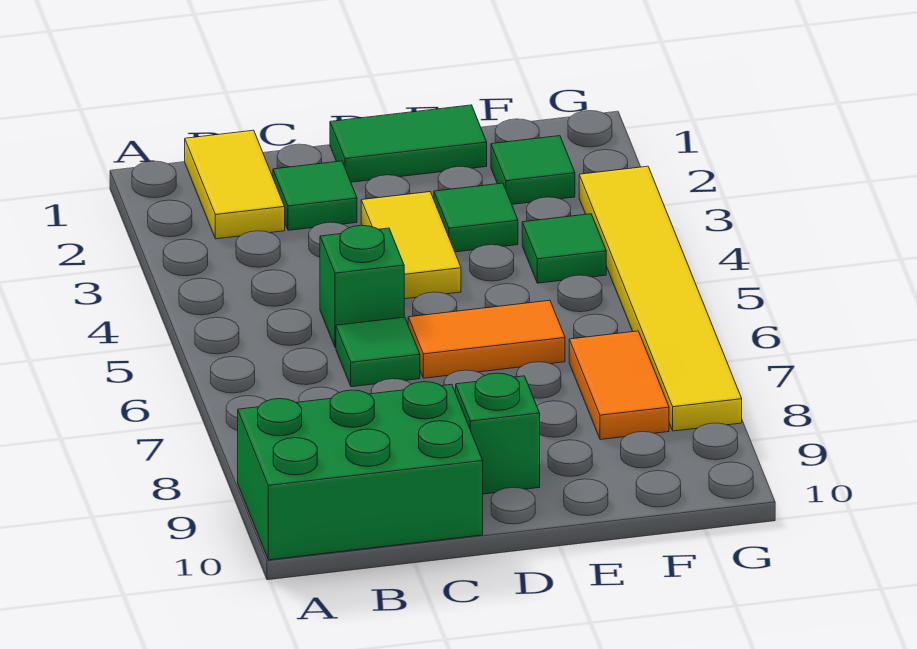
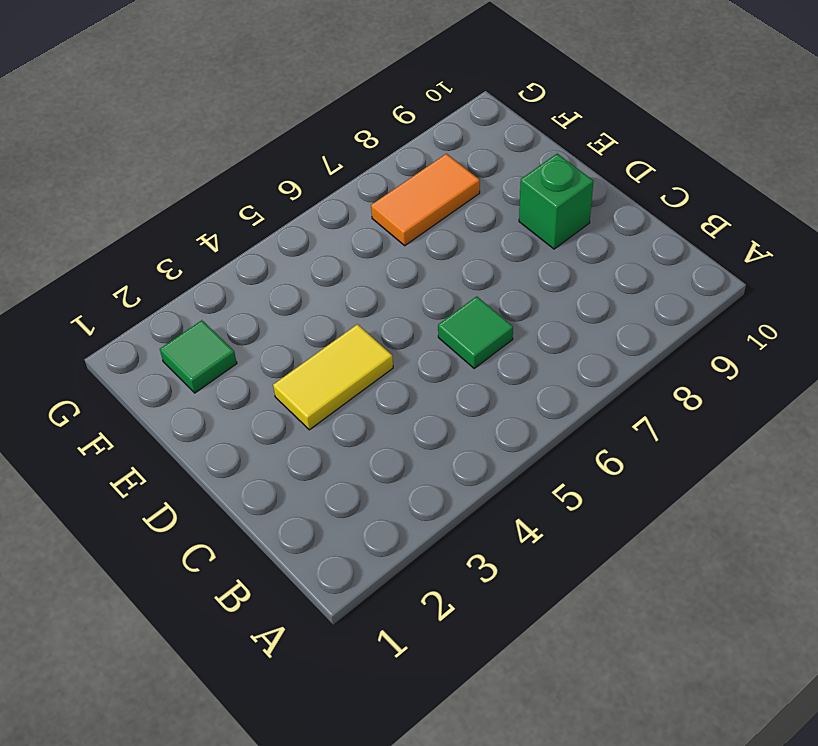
none -> green 2x3 brick [238,382,483,560]
none -> yellow 1x2 tile [185,130,285,239]
none -> green 1x1 tile [273,161,357,230]

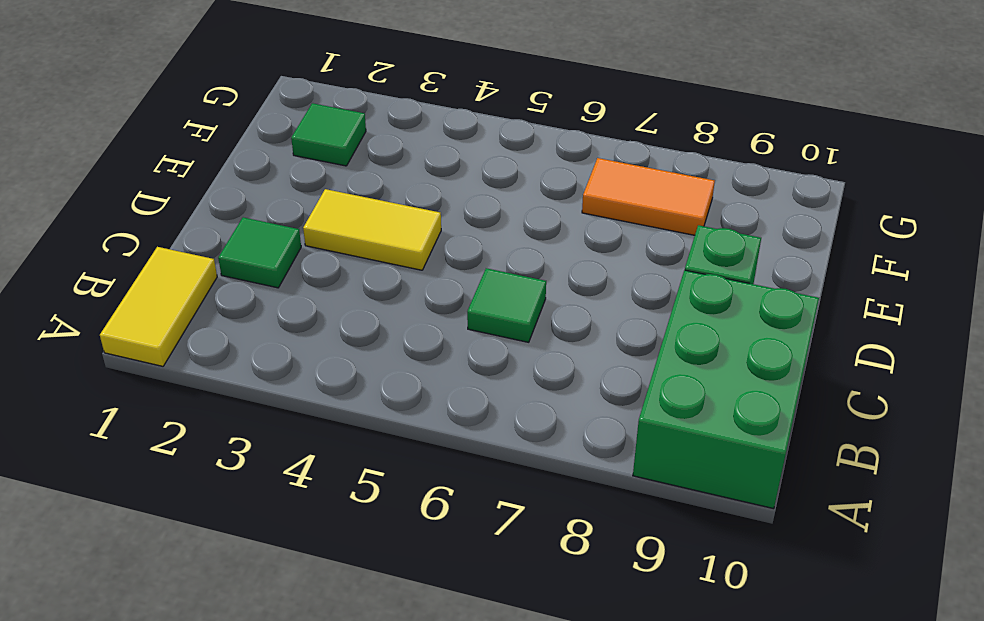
yellow 1x2 tile [100,247,217,366] -> yellow 1x2 tile turned to [185,130,285,239]
none -> green 1x1 brick [320,225,404,348]
none -> green 1x2 tile [330,105,487,182]
none -> orange 1x2 tile [408,300,565,378]

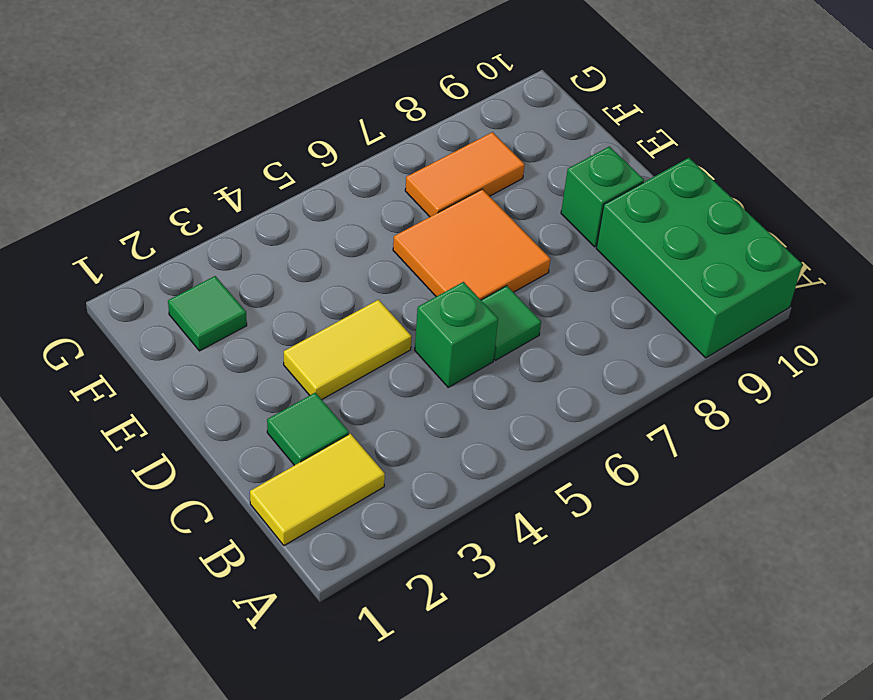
orange 2x2 tile [393,189,550,300] -> orange 1x2 tile [408,300,565,378]
none -> green 1x2 tile [330,105,487,182]
none -> green 1x1 tile [434,183,518,252]
none -> green 1x1 tile [522,214,606,283]

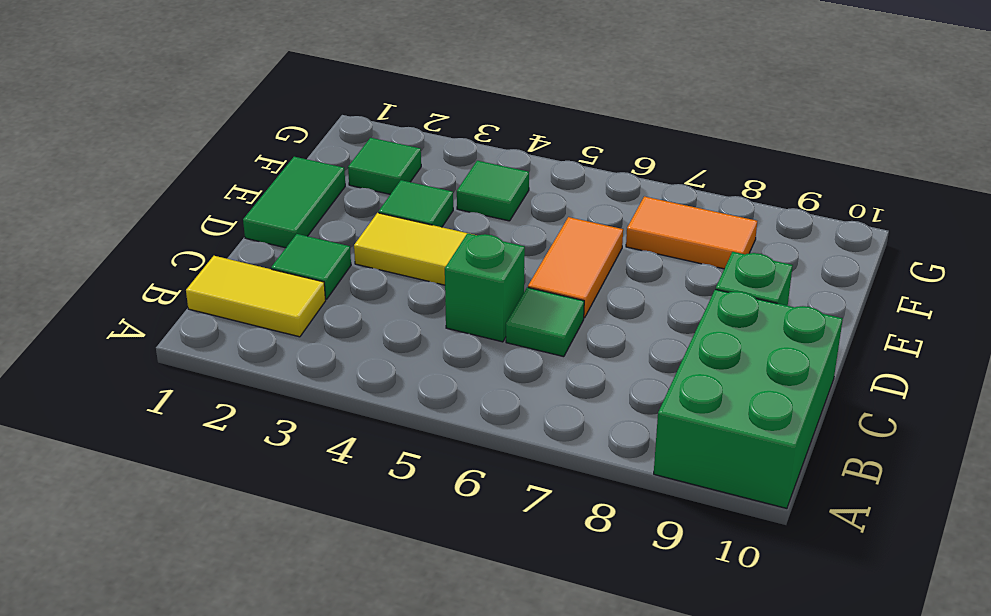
none -> yellow 1x6 tile [579,166,742,431]

